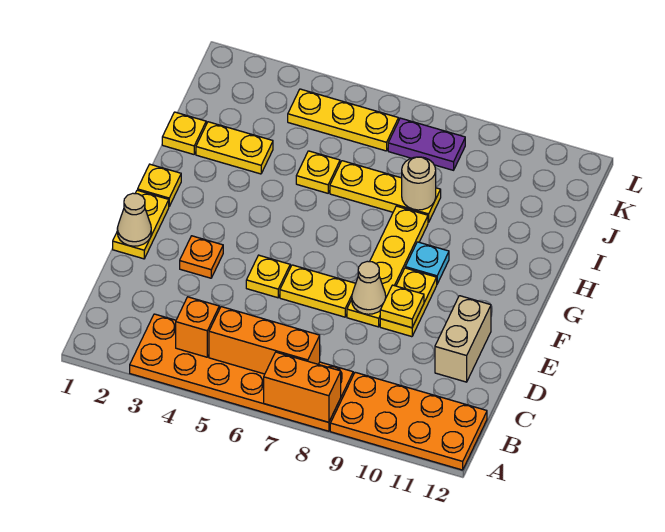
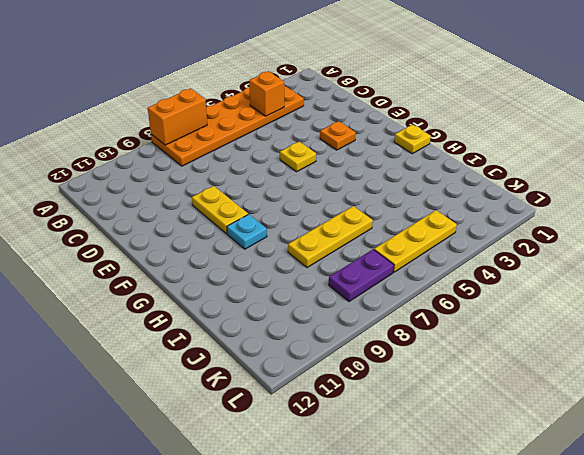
none -> orange 2x4 plate [330,372,487,470]
none -> tan 1x2 brick [435,296,491,382]
none -> yellow 1x2 plate [113,190,169,259]

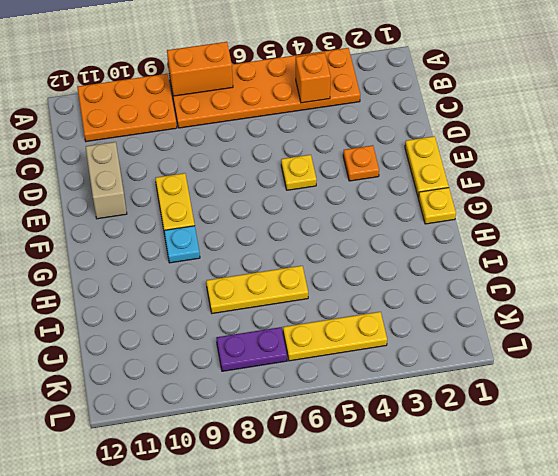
orange 2x3 plate [77,74,177,142] -> orange 2x4 plate [330,372,487,470]
none -> yellow 1x2 plate [280,265,356,317]
none -> yellow 1x4 plate [347,206,428,327]
none -> yellow 1x1 plate [162,112,206,154]

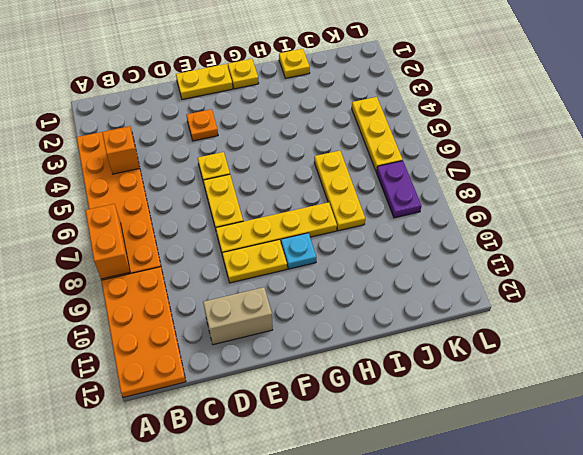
none -> yellow 1x2 plate [196,122,273,174]
none -> yellow 1x1 plate [296,151,340,193]
none -> orange 1x3 brick [209,307,320,374]

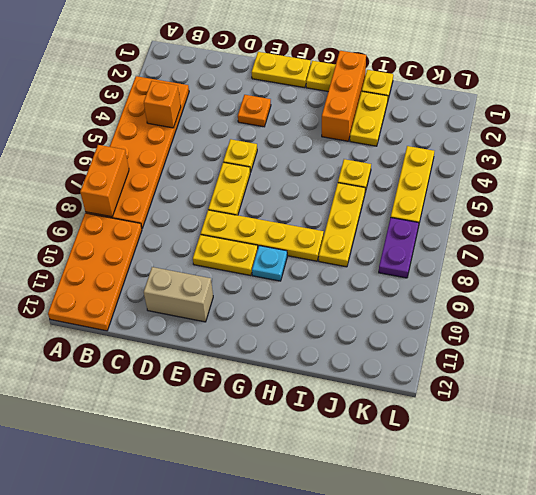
orange 1x3 brick [322,51,366,141] -> orange 1x3 brick moved to [209,307,320,374]
none -> tan 1x1 cone [117,193,151,246]
none -> tan 1x1 cone [352,261,386,314]
none -> yellow 1x1 plate [380,285,424,328]

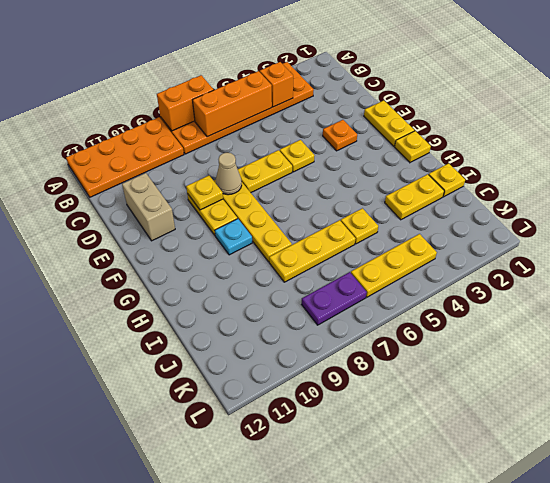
none -> tan 1x1 cone [117,193,151,246]
none -> tan 1x1 round brick [401,157,436,210]

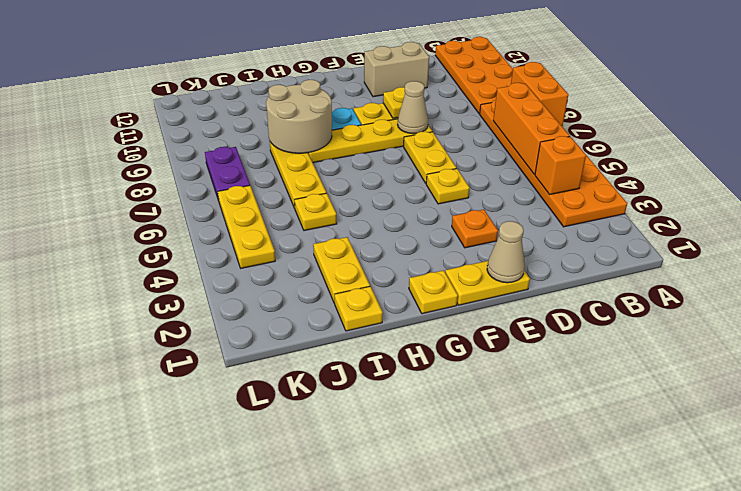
tan 2x2 round brick [266,80,332,153] -> tan 1x1 round brick [401,157,436,210]

